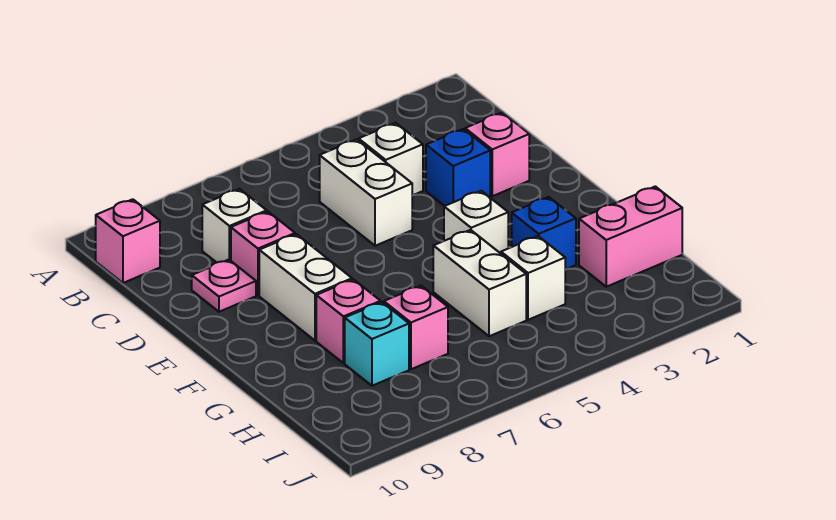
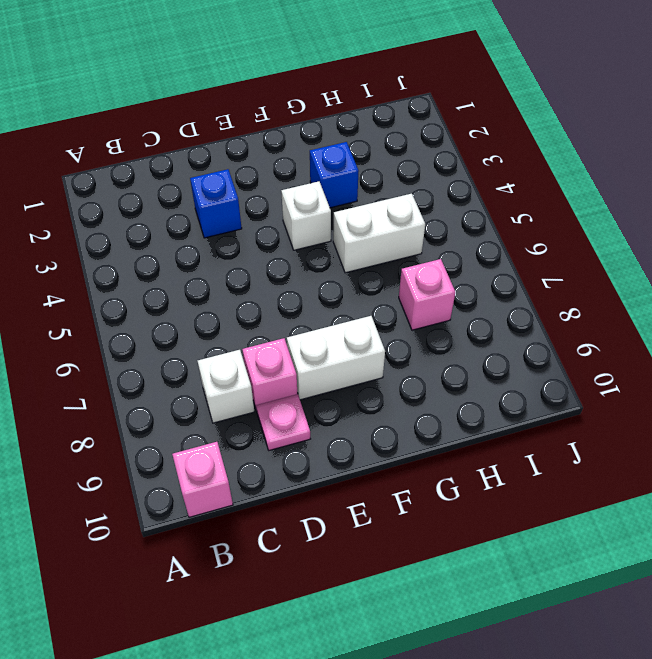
none -> white 1x1 brick [359,123,423,195]
none -> white 1x2 brick [320,139,413,246]
none -> pink 1x1 brick [465,112,529,196]

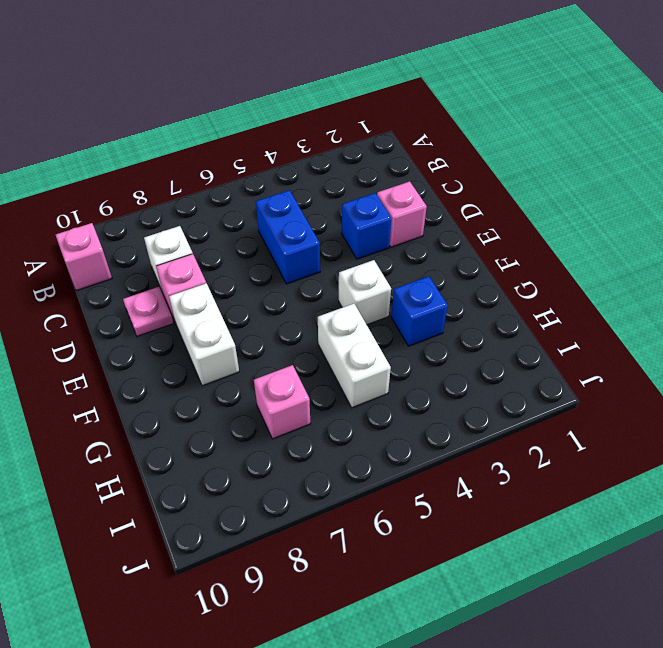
blue 1x2 brick [256,190,320,284] -> white 1x2 brick [320,139,413,246]
none -> white 1x1 brick [359,123,423,195]
none -> pink 1x1 brick [316,279,381,363]
none -> pink 1x2 brick [579,186,682,287]

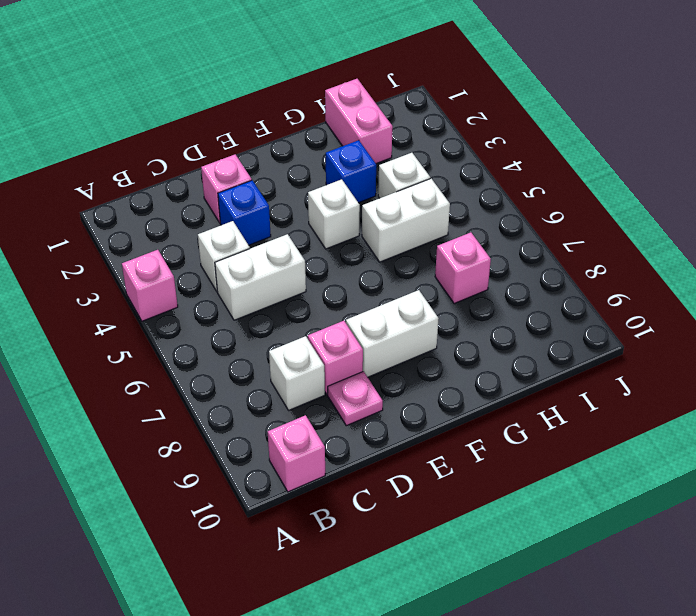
pink 1x1 brick [122,250,178,321] -> pink 1x1 brick moved to [316,279,381,363]
none -> cyan 1x1 brick [345,302,409,386]

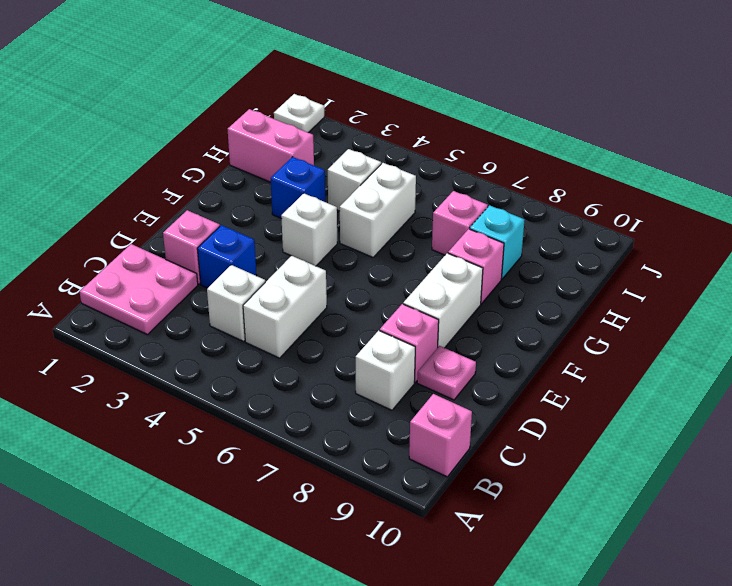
pink 2x2 plate [80,244,198,335] -> none
white 1x1 plate [274,94,324,133] -> none

